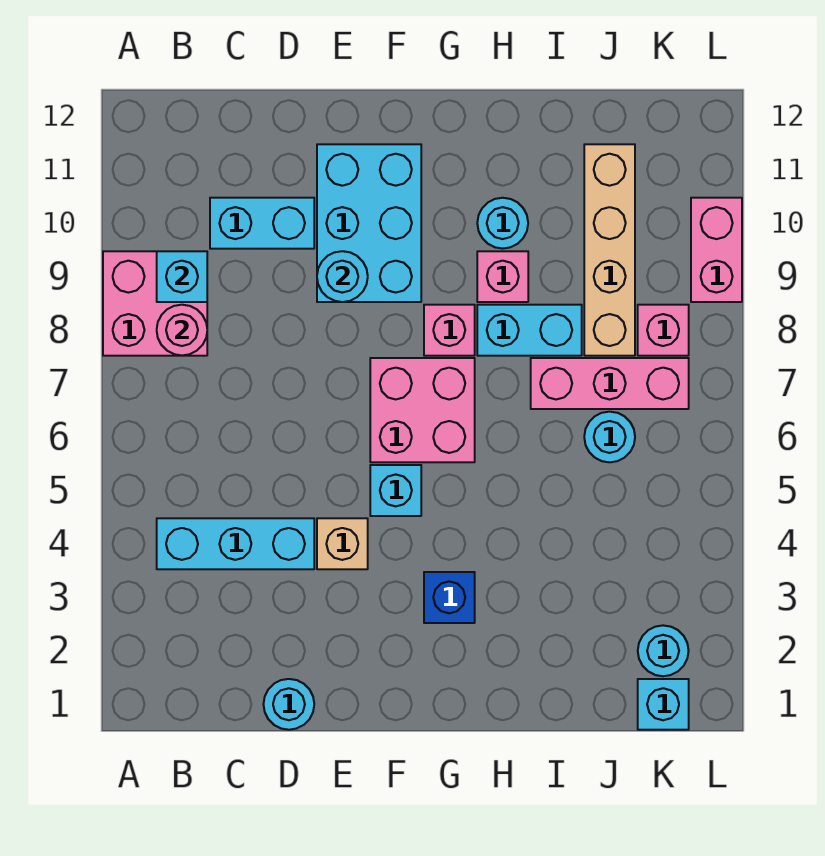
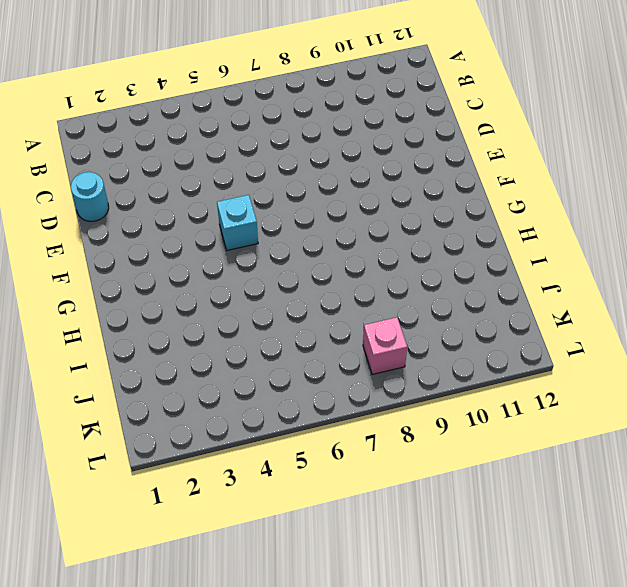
none -> pink 2x2 brick [103,251,207,356]
none -> cyan 1x3 brick [157,518,314,569]
none -> cyan 1x2 brick [210,198,314,249]

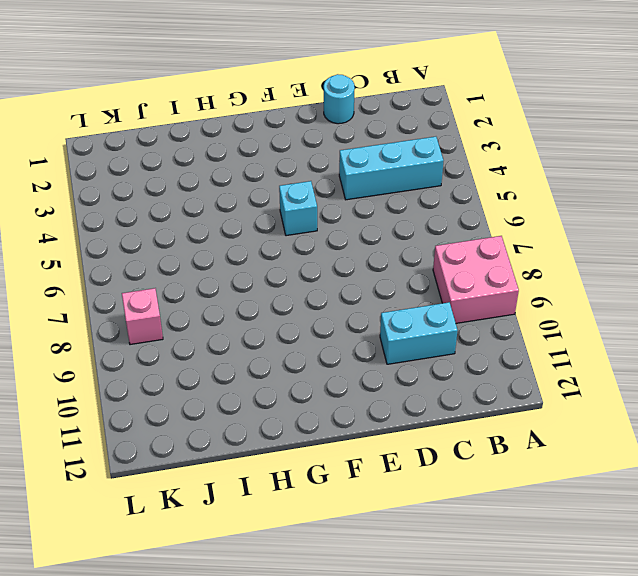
none -> tan 1x1 brick [317,518,368,569]
none -> cyan 2x3 brick [317,144,421,302]
none -> pink 2x2 brick [370,358,475,462]

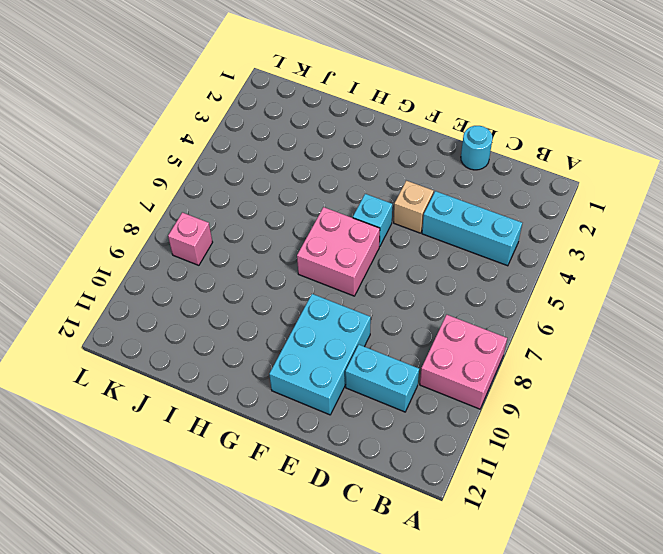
none -> blue 1x1 brick [424,572,475,623]
none -> pink 1x1 brick [424,305,475,356]
none -> cyan 1x2 brick [477,305,582,356]

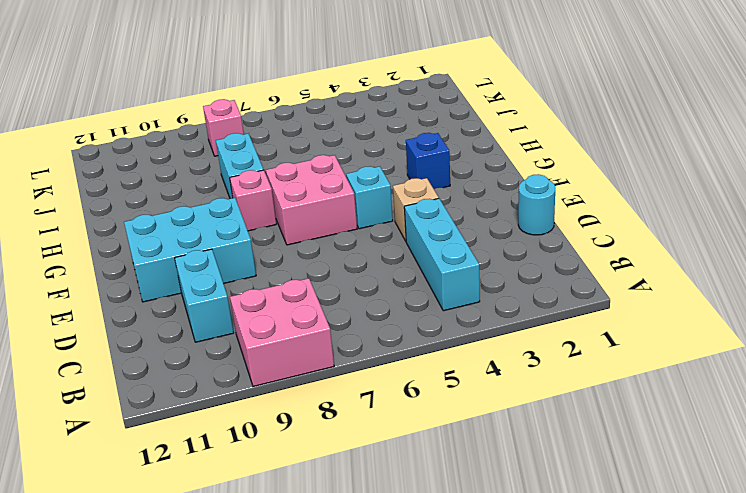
none -> pink 1x1 brick [477,251,528,302]
none -> cyan 1x1 round brick [477,198,528,249]
none -> pink 1x3 brick [531,358,689,409]

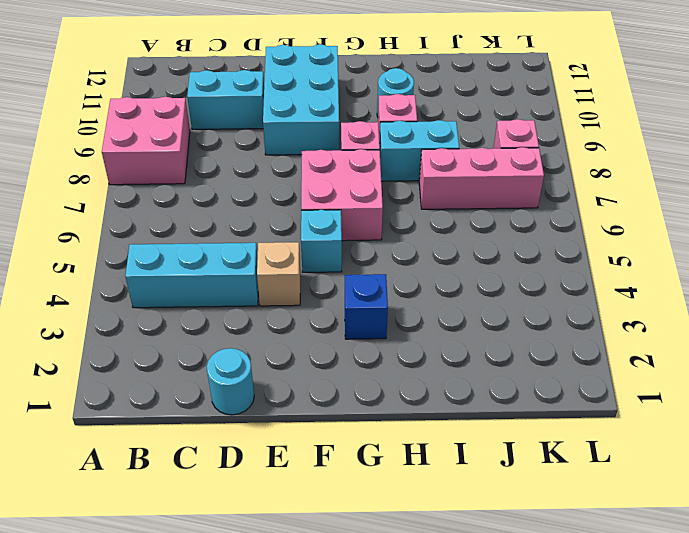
none -> cyan 1x1 round brick [584,412,635,462]
none -> tan 1x4 brick [584,144,635,356]
none -> cyan 1x1 brick [638,679,689,730]

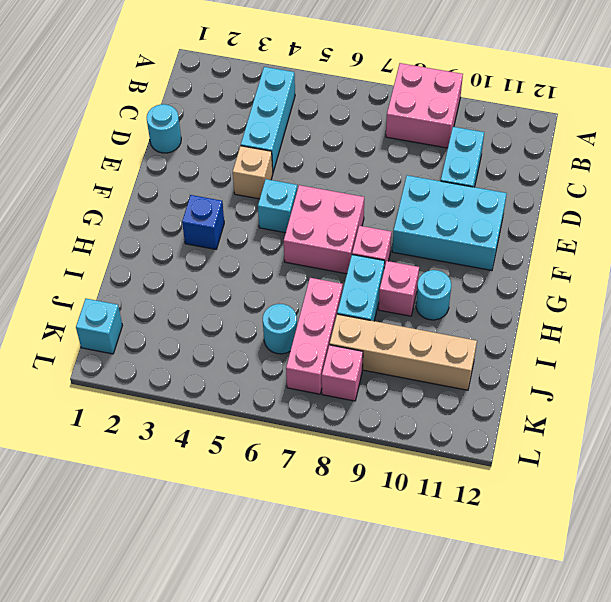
none -> cyan 1x1 round brick [638,625,689,676]
none -> pink 1x2 brick [691,198,742,302]
none -> pink 1x1 round brick [157,305,207,356]

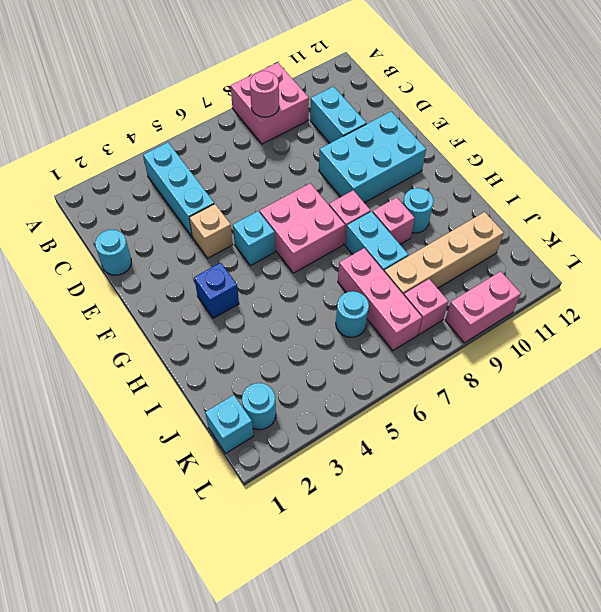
none -> cyan 1x1 brick [157,251,207,302]
none -> cyan 1x1 round brick [317,251,368,302]

